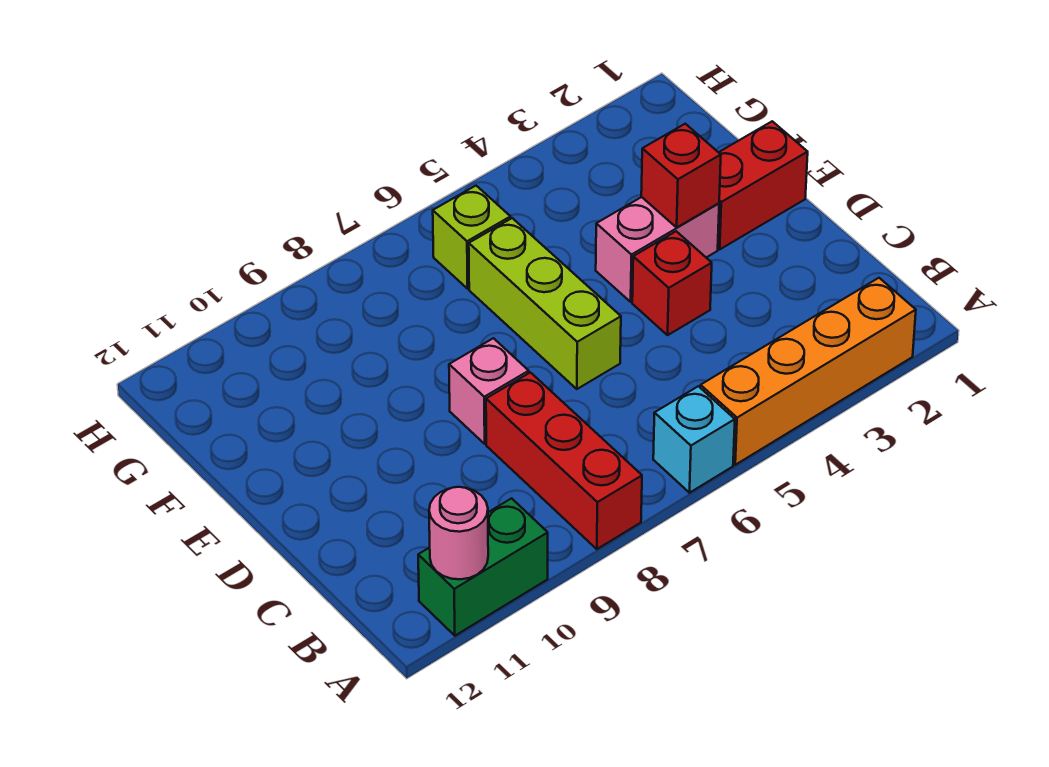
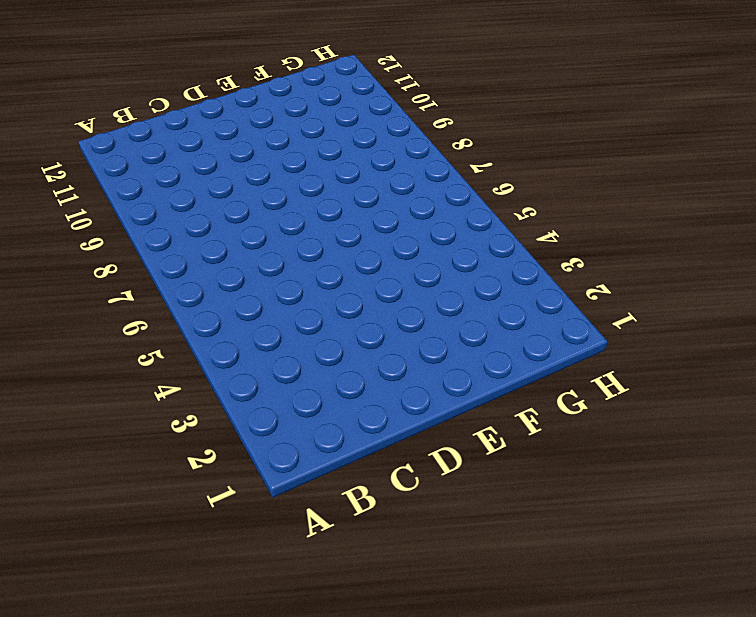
none -> orange 1x4 brick [700,278,916,465]
none -> cyan 1x1 brick [653,386,735,493]
none -> red 1x3 brick [486,373,642,549]

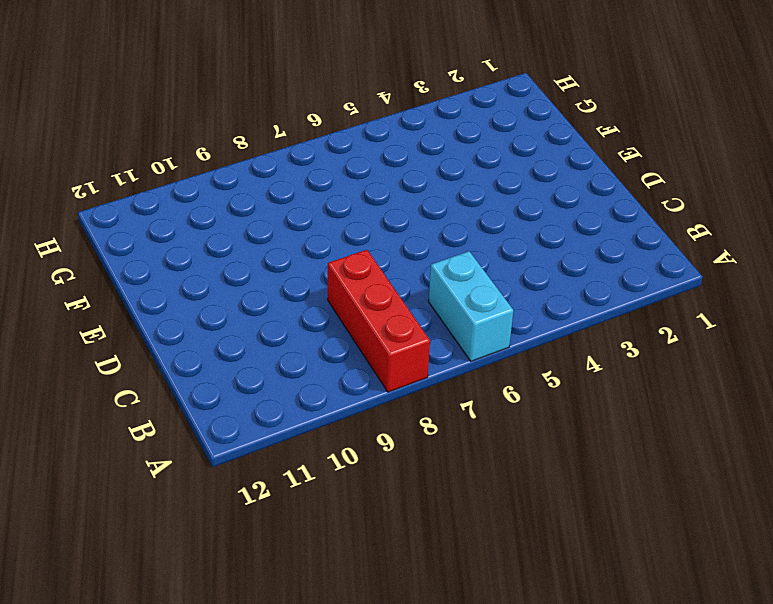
cyan 1x2 brick [429,251,514,361] -> cyan 1x1 brick [653,386,735,493]
none -> orange 1x4 brick [700,278,916,465]
none -> green 1x2 brick [418,498,548,636]
none -> red 1x1 brick [632,231,712,335]

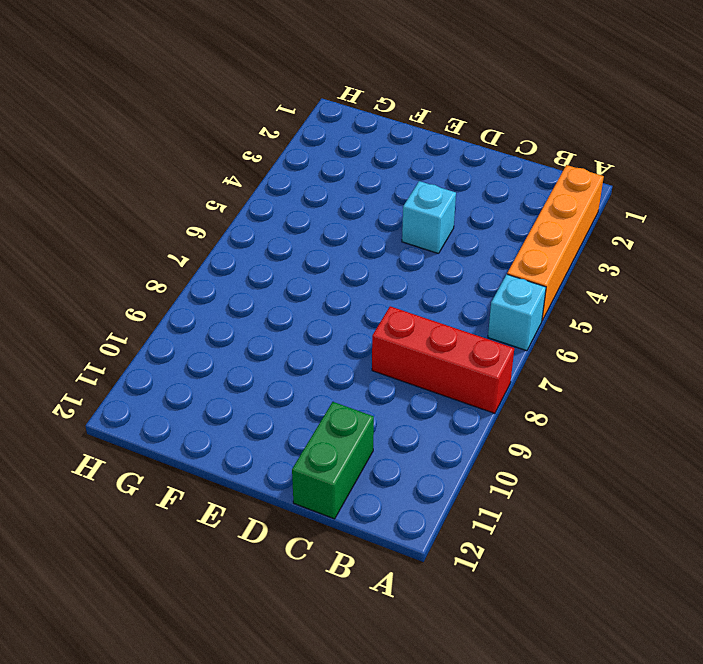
green 1x2 brick [292,402,374,519] -> green 1x2 brick moved to [418,498,548,636]
cyan 1x1 brick [402,181,456,254] -> red 1x1 brick [632,231,712,335]
none -> lime 1x3 brick [469,218,621,389]
none -> pink 1x1 brick [449,338,529,444]
none -> red 1x2 brick [718,121,808,249]

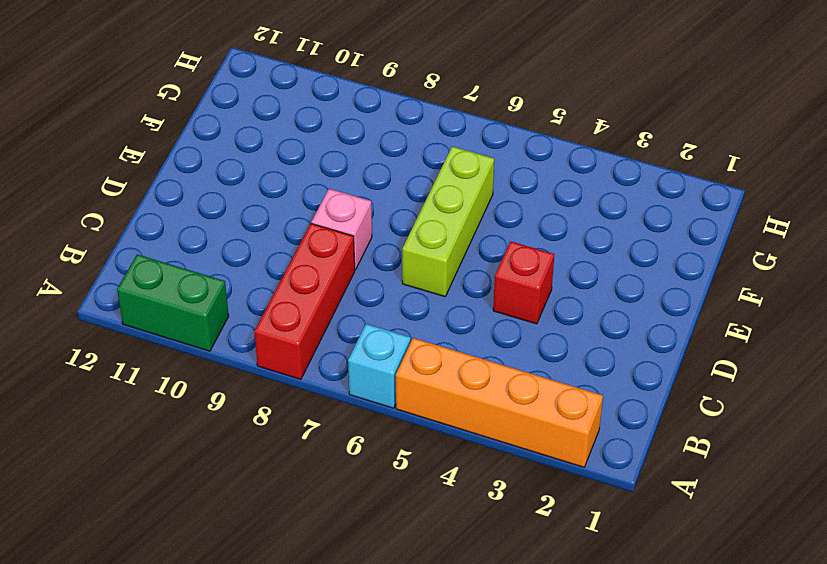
none -> red 1x2 brick [718,121,808,249]
none -> pink 1x2 brick [596,197,719,302]
none -> lime 1x1 brick [433,186,511,289]

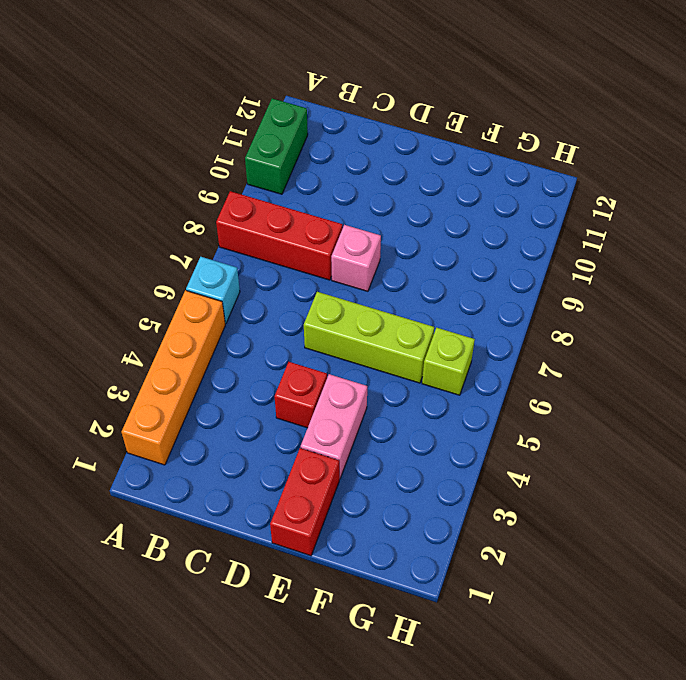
none -> pink 1x1 round brick [429,487,488,579]
none -> red 1x1 brick [641,124,721,227]

